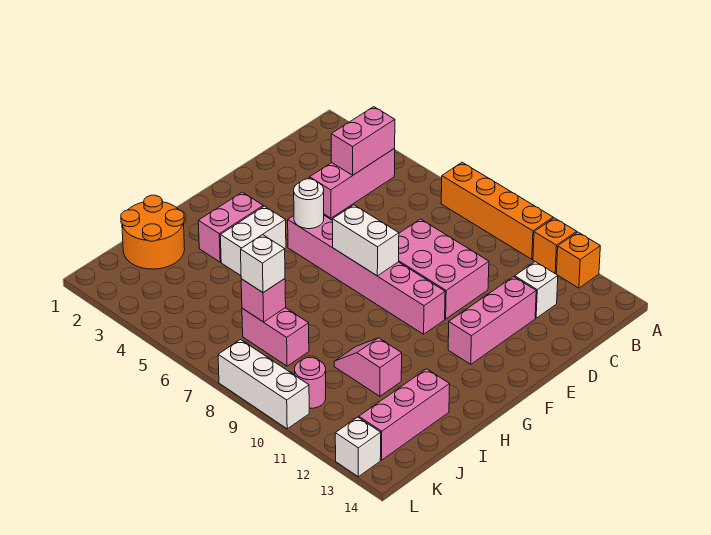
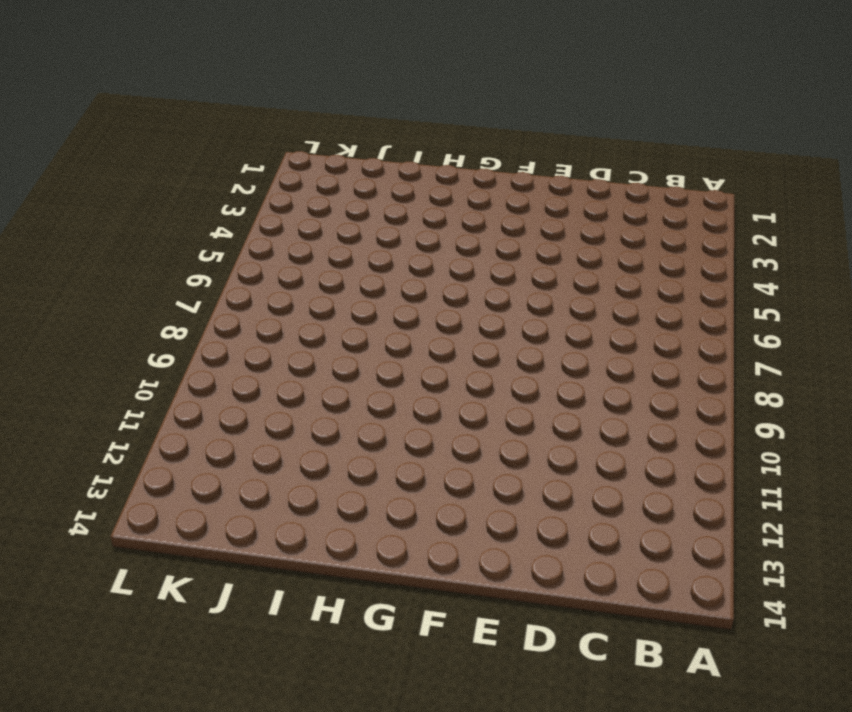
none -> orange 1x4 brick [441,162,553,259]
none -> orange 1x1 brick [533,218,577,274]
none -> orange 1x1 brick [556,232,600,288]

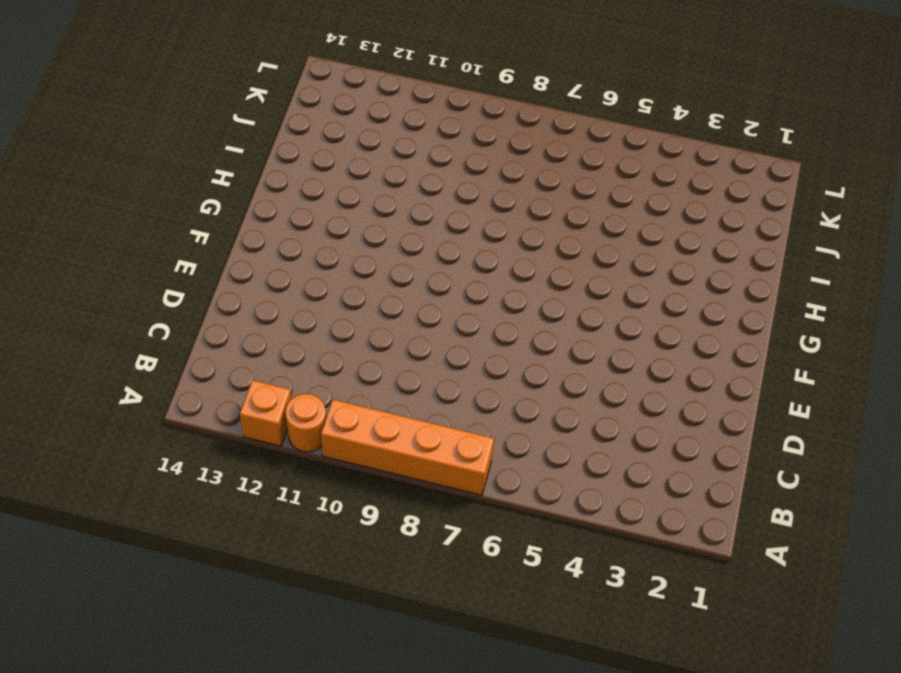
orange 1x1 round brick [285,394,326,452] -> orange 1x1 brick [533,218,577,274]
none -> pink 1x3 brick [310,148,395,218]
none -> white 1x1 brick [515,262,558,318]
none -> pink 2x3 brick [399,219,489,319]

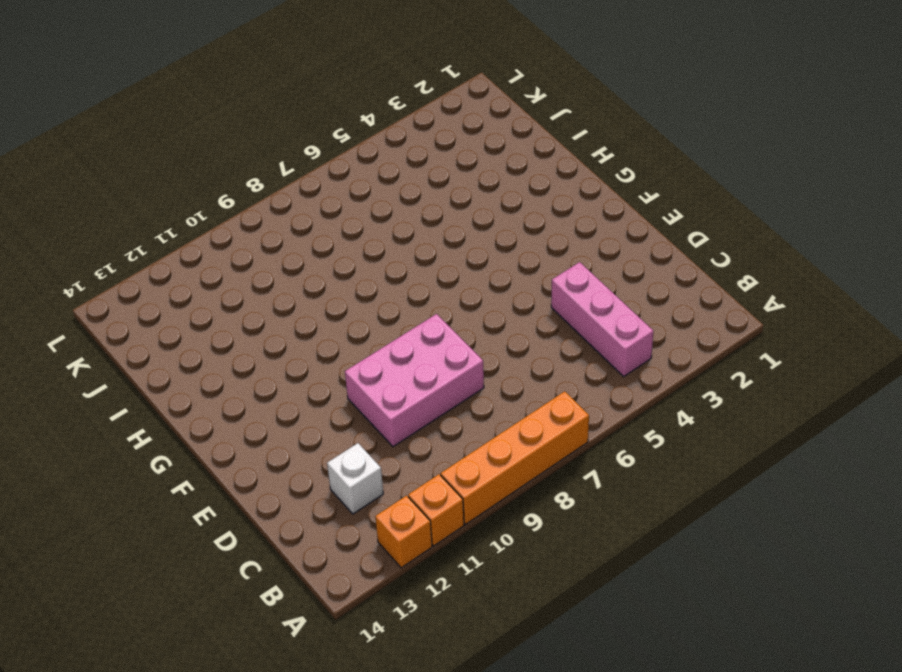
none -> pink 1x3 brick [448,277,536,364]
none -> pink 1x6 brick [288,216,445,334]
none -> pink 1x2 brick [198,192,263,262]

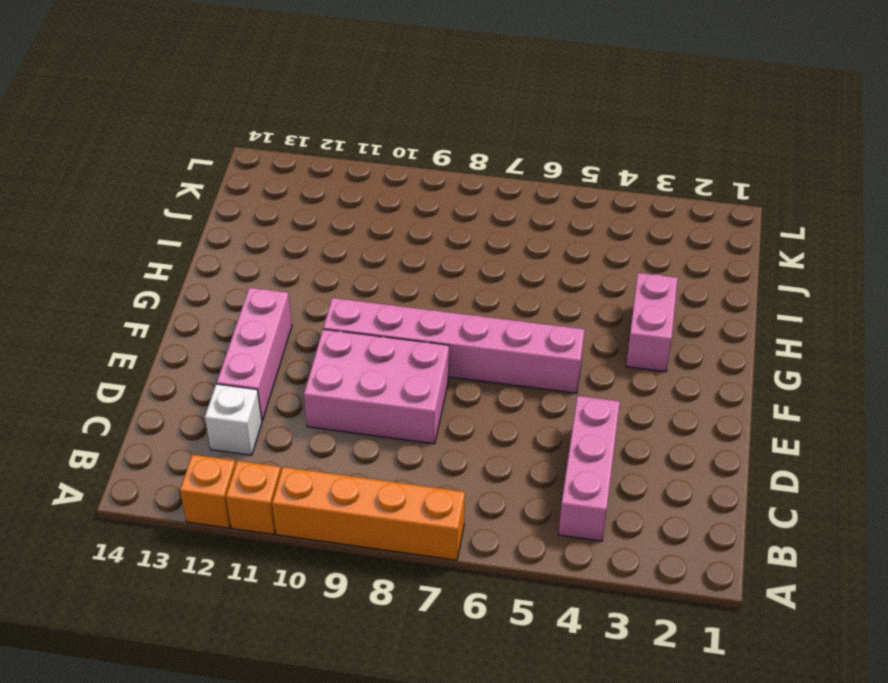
none -> white 1x2 brick [220,206,286,276]
none -> orange 2x2 round brick [121,195,185,269]
none -> pink 1x2 slope [334,338,402,396]

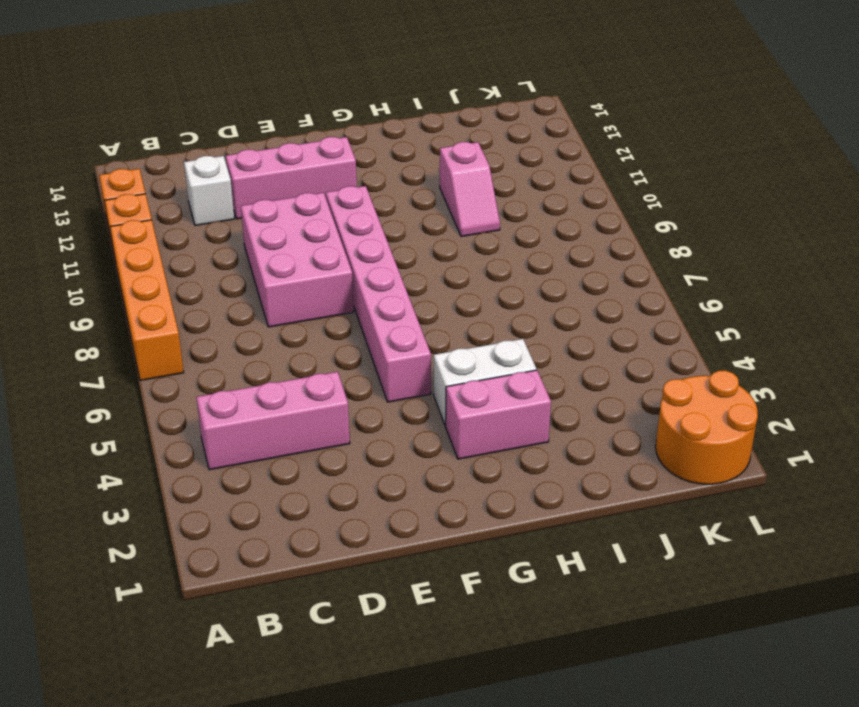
orange 2x2 round brick [656,371,758,484] -> orange 2x2 round brick moved to [121,195,185,269]
none -> pink 1x3 brick [359,369,450,460]
none -> pink 1x2 brick [242,308,309,366]
none -> pink 1x1 round brick [295,357,326,408]

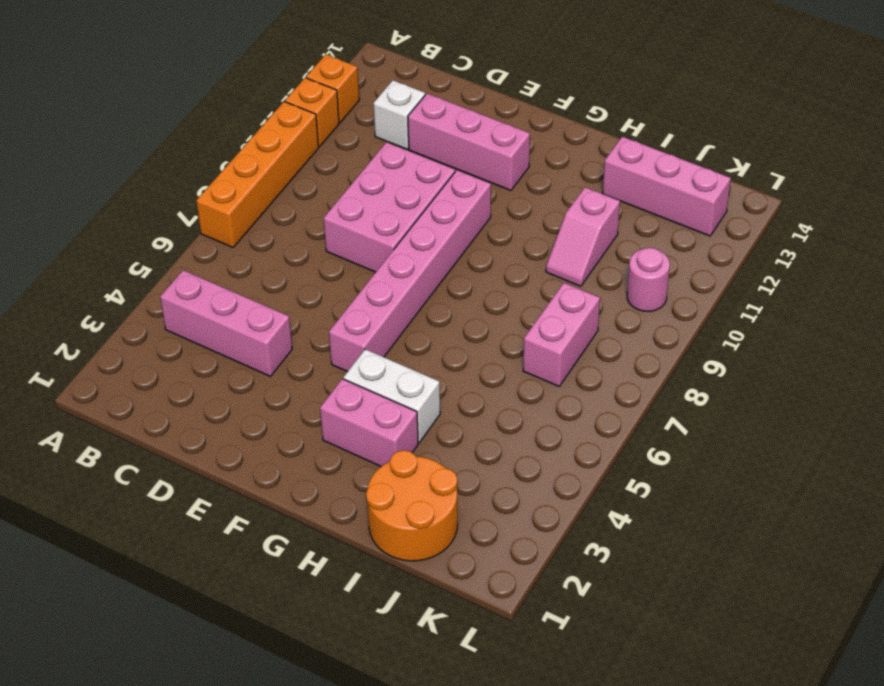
none -> white 1x3 brick [218,340,309,429]
none -> white 1x1 brick [335,417,381,477]
none -> pink 1x2 brick [331,107,395,175]

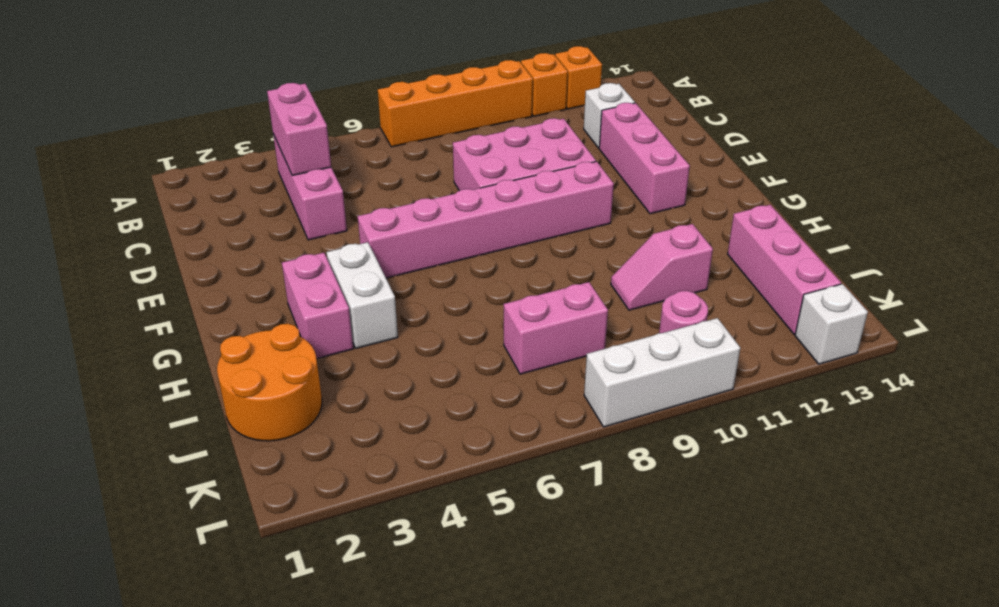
none -> white 1x1 round brick [294,179,324,229]
none -> white 1x2 brick [333,205,399,276]
none -> pink 1x1 brick [241,279,286,322]

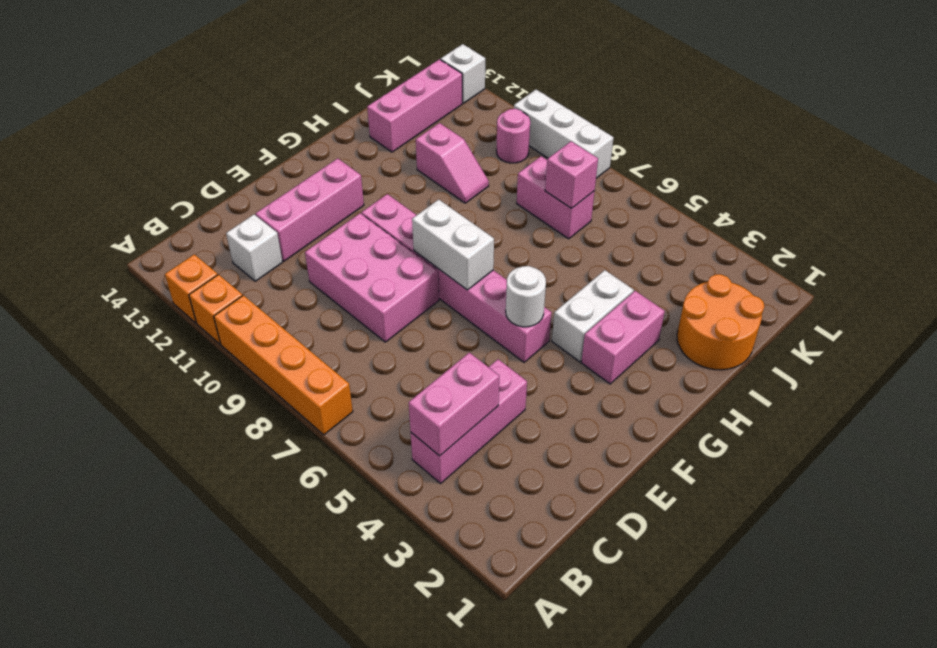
none -> white 1x1 brick [241,235,285,293]

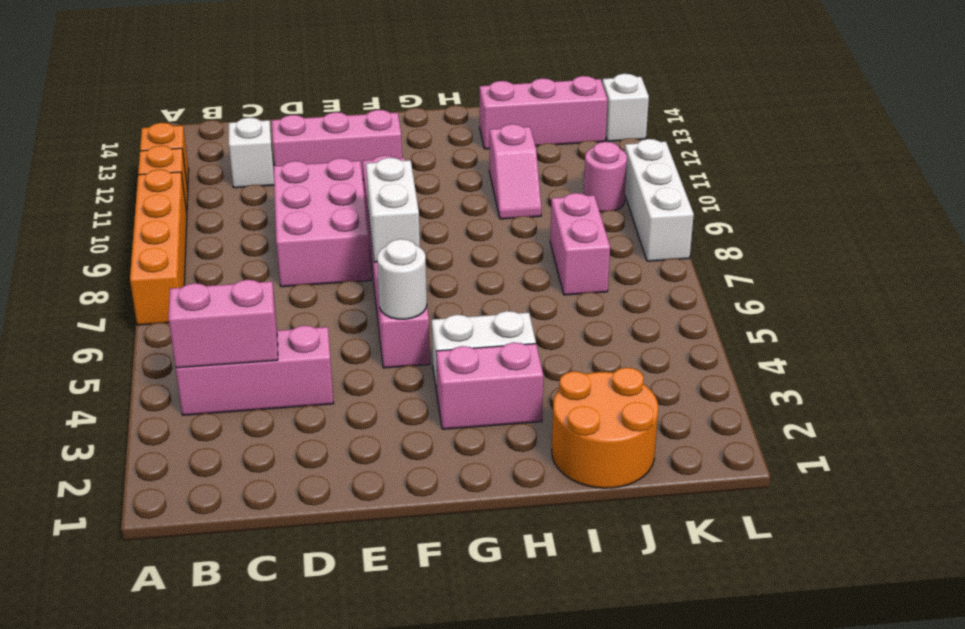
none -> pink 1x1 brick [241,279,286,322]
none -> white 1x1 brick [241,235,285,293]

